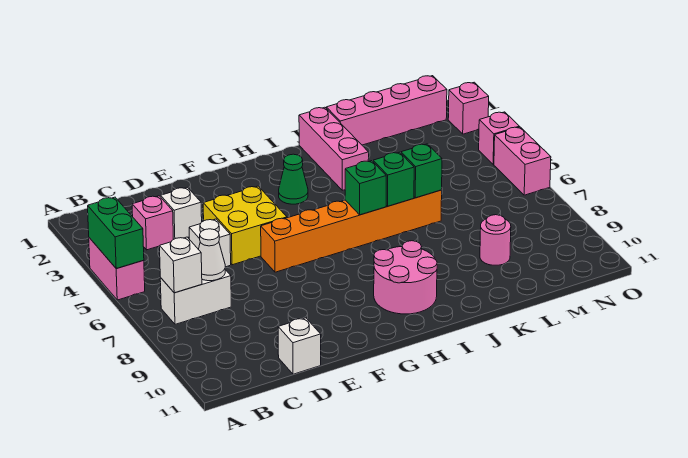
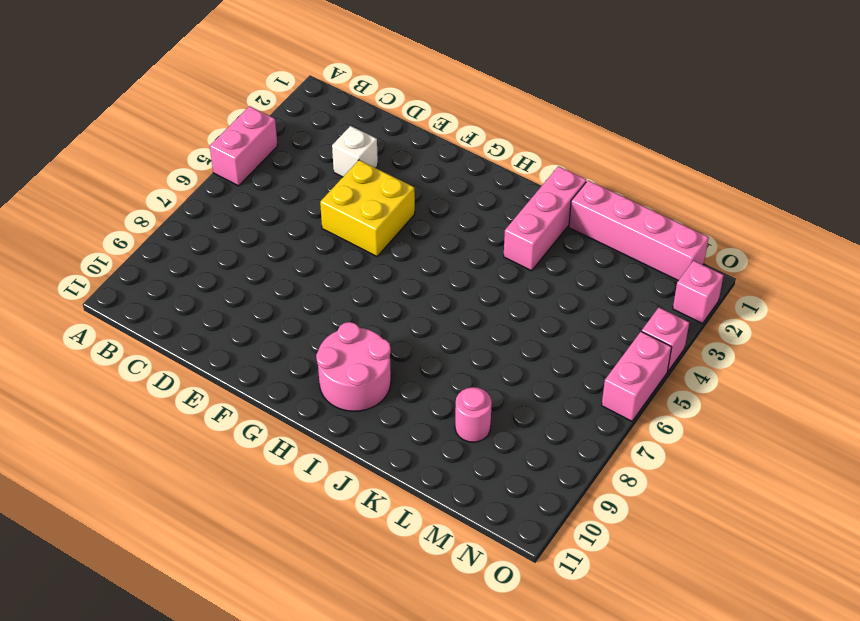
none -> white 1x2 brick [160,270,231,324]
none -> pink 1x1 brick [132,196,174,250]
none -> white 1x1 brick [189,219,231,267]

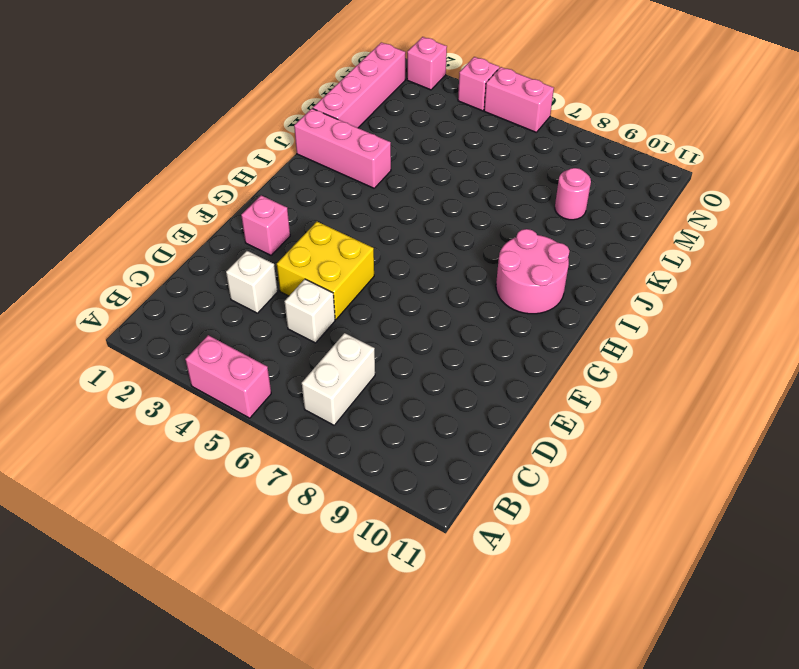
pink 1x1 brick [241,195,290,255] -> pink 1x1 brick moved to [132,196,174,250]
none -> white 1x1 brick [278,318,321,374]
none -> orange 1x6 brick [261,190,442,272]
none -> green 1x1 cone [279,154,308,204]

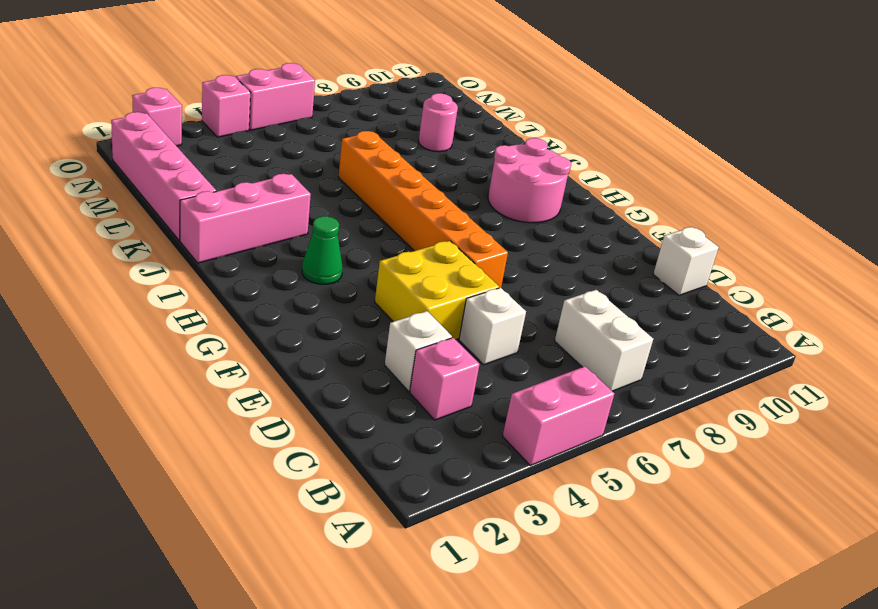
none -> green 1x2 brick [88,197,144,269]
none -> white 1x1 brick [160,237,202,293]
none -> white 1x1 cone [198,229,225,281]

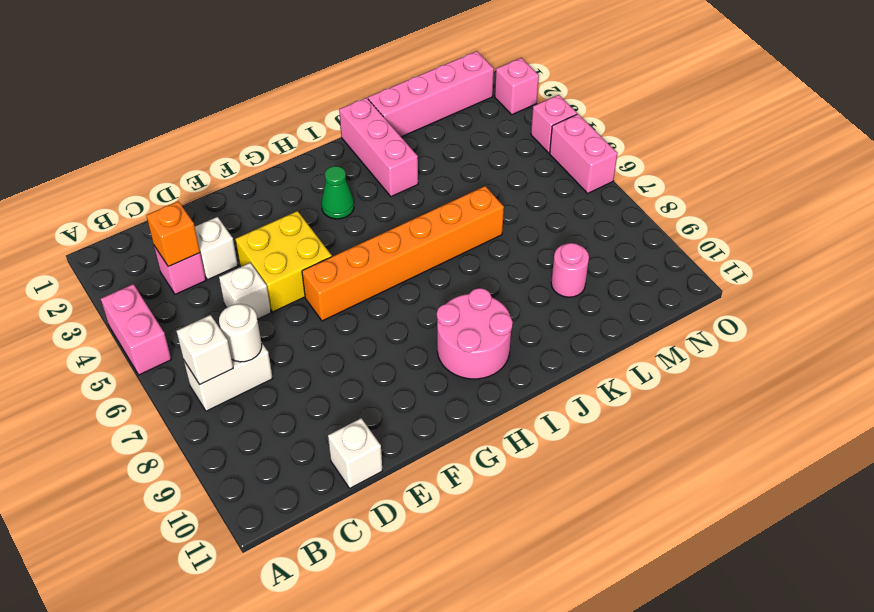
orange 1x1 brick [146,201,200,267] -> none
white 1x1 round brick [219,304,262,362] -> white 1x1 cone [198,229,225,281]
none -> green 1x2 brick [88,197,144,269]
none -> green 1x1 brick [345,161,386,215]
none -> green 1x1 brick [373,152,414,206]

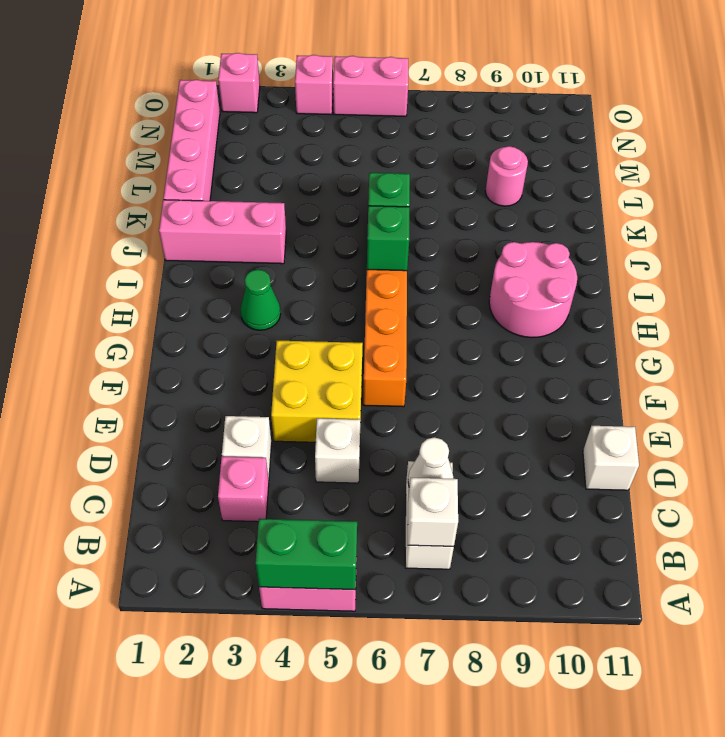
none -> green 1x1 brick [401,144,442,198]

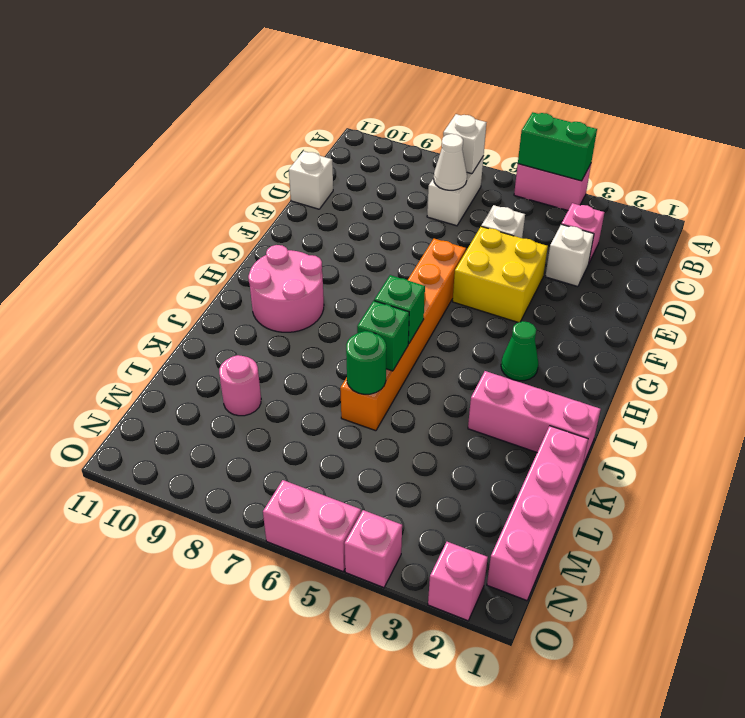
green 1x1 round brick [346,331,386,394] -> green 1x1 brick [401,144,442,198]

